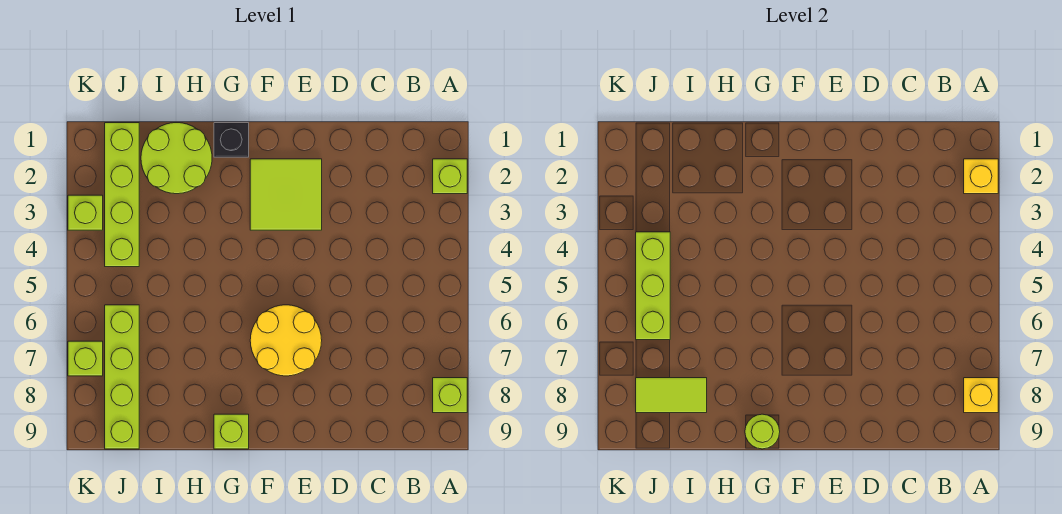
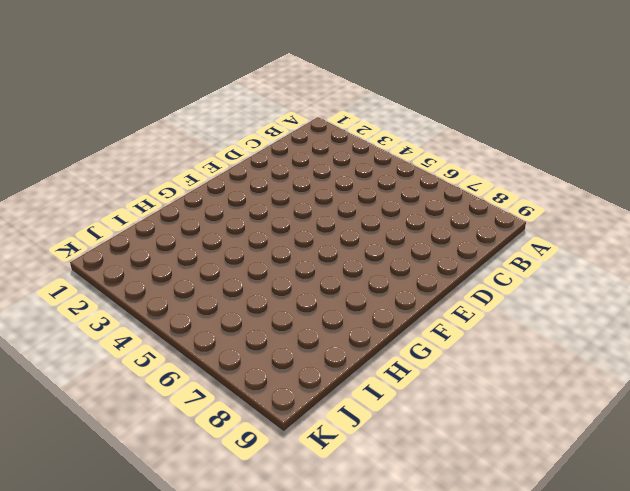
none -> lime 1x1 brick [433,159,467,194]
none -> lime 1x1 brick [433,378,467,413]
none -> lime 2x2 tile [250,159,322,230]

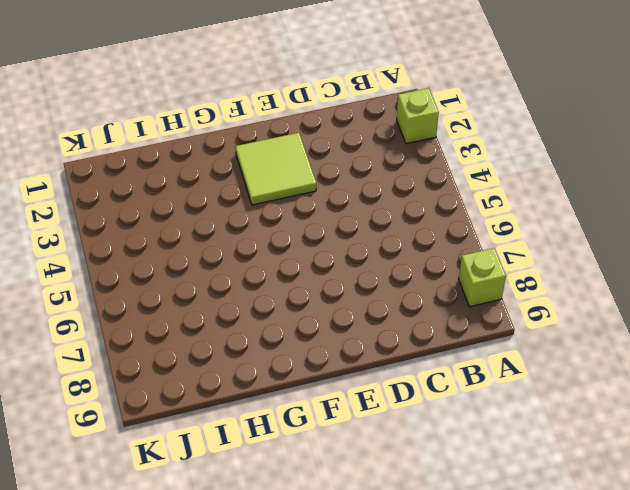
none -> yellow 2x2 round brick [250,305,322,376]
none -> black 1x1 brick [214,123,249,157]
none -> lime 1x1 brick [214,414,249,449]

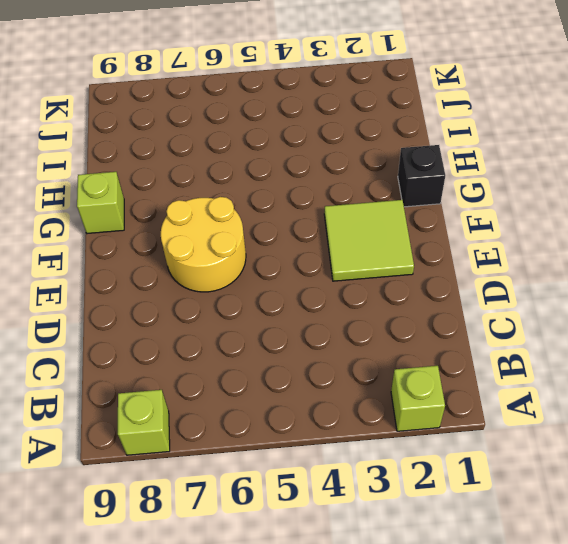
none -> lime 2x2 round brick [141,123,212,194]
none -> lime 1x4 brick [105,123,139,267]
none -> lime 1x4 brick [105,305,139,449]

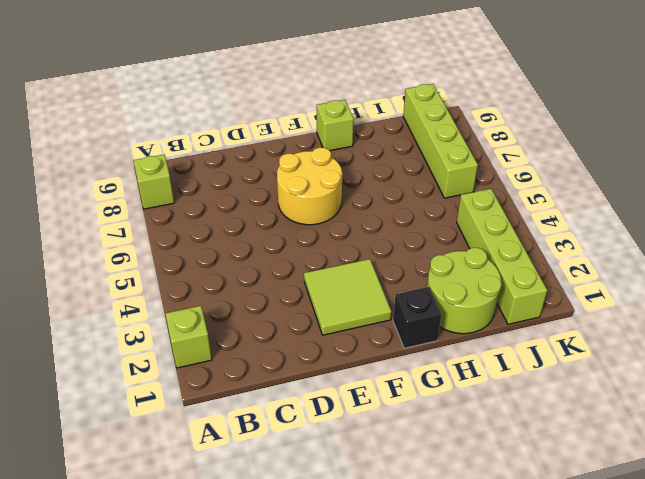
none -> lime 1x1 brick [68,195,103,230]
none -> lime 1x1 brick [68,341,103,376]
none -> yellow 1x1 brick [964,159,998,194]

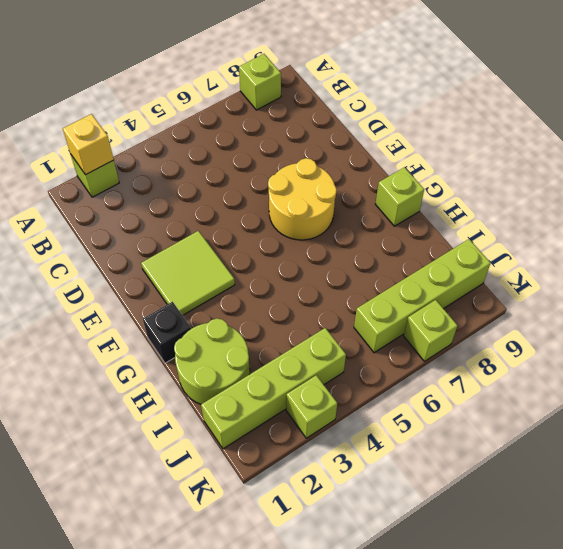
none -> yellow 1x1 brick [964,378,998,413]
none -> lime 1x1 round brick [745,414,780,449]
none -> lime 1x2 tile [636,378,707,413]

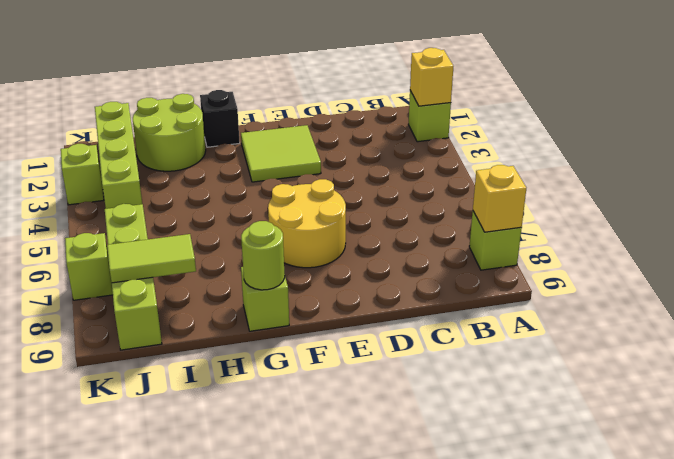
none -> lime 1x3 brick [636,232,670,340]

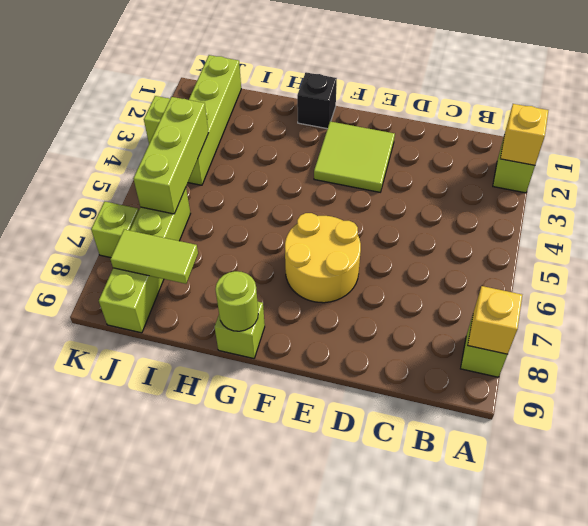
none -> lime 2x2 round brick [141,123,212,194]

